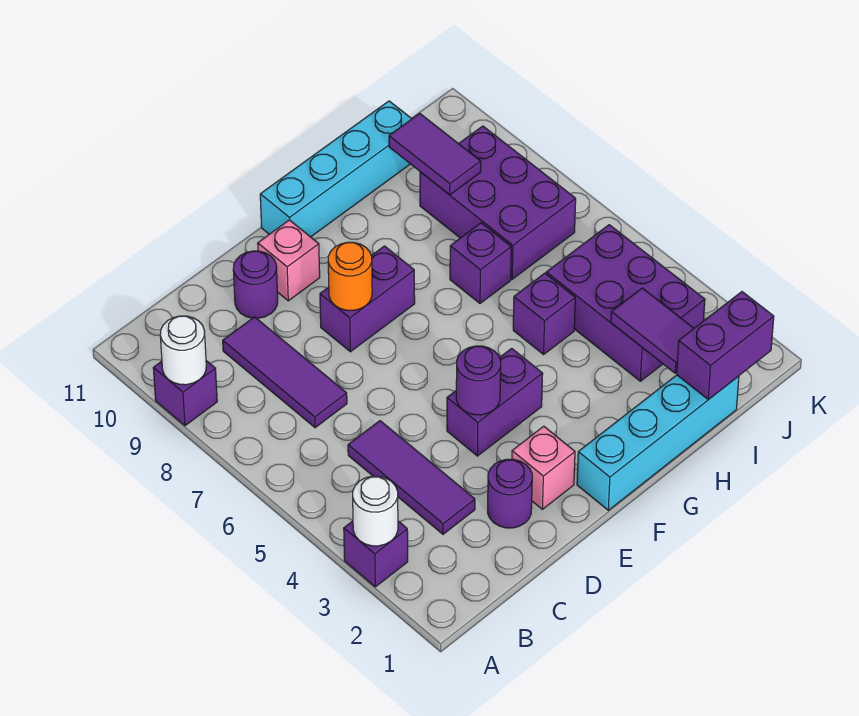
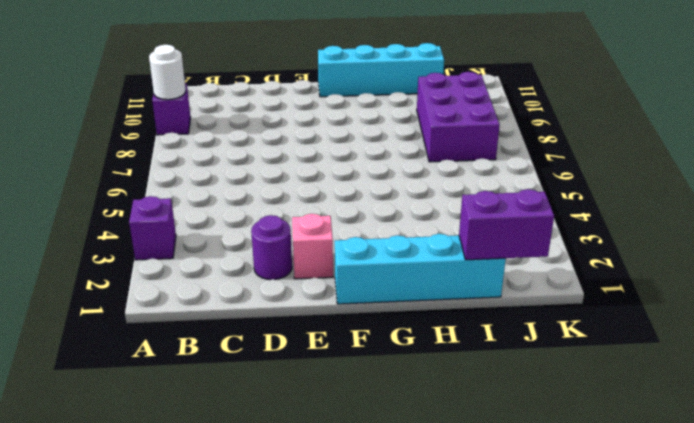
none -> purple 1x3 tile [348,421,475,534]
none -> purple 1x3 tile [223,317,347,428]
none -> purple 1x1 round brick [233,251,278,318]

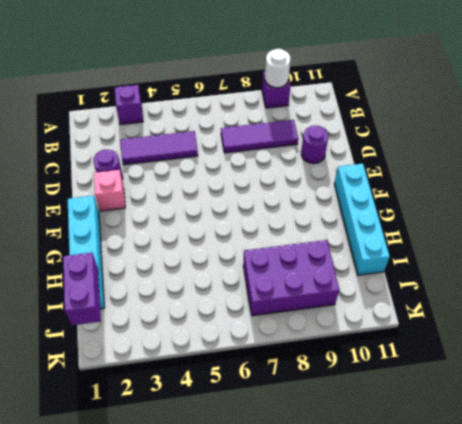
none -> purple 1x2 brick [447,348,543,456]
none -> purple 1x2 brick [320,246,415,352]
none -> pink 1x1 brick [258,220,320,301]

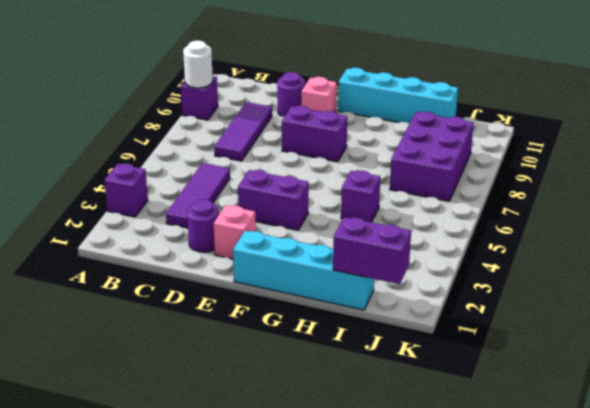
none -> purple 1x1 brick [450,223,511,303]
none -> purple 2x3 brick [546,225,705,381]
none -> white 1x1 round brick [353,476,398,546]

